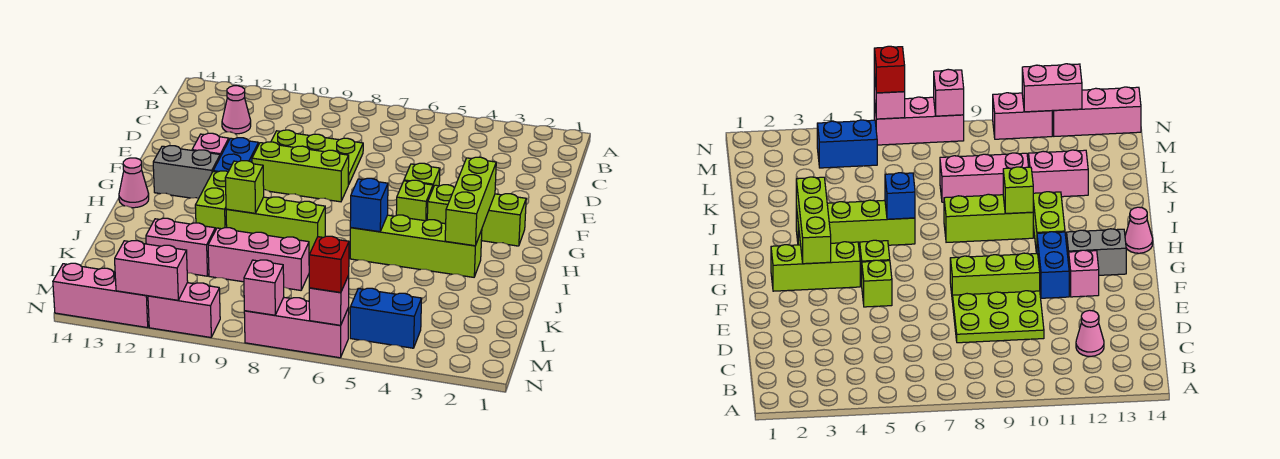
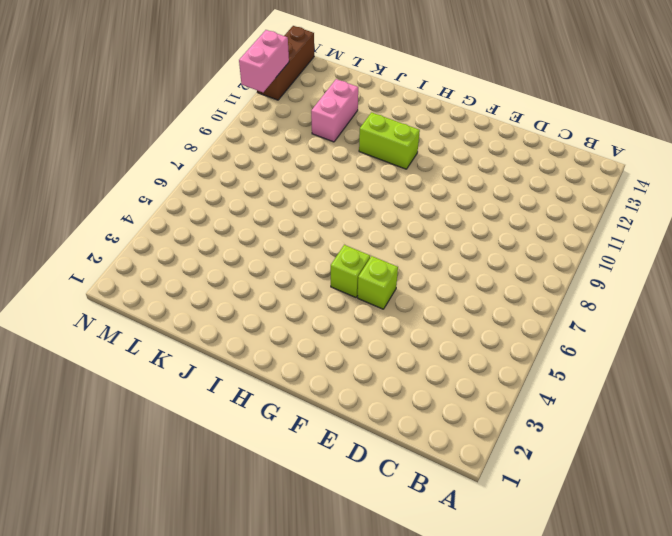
brown 1x3 brick [257,26,314,100] -> pink 1x3 brick [53,263,149,328]
none -> pink 1x1 cone [222,86,251,134]
none -> lime 2x3 plate [271,130,363,185]
none -> lime 1x3 brick [252,142,349,202]

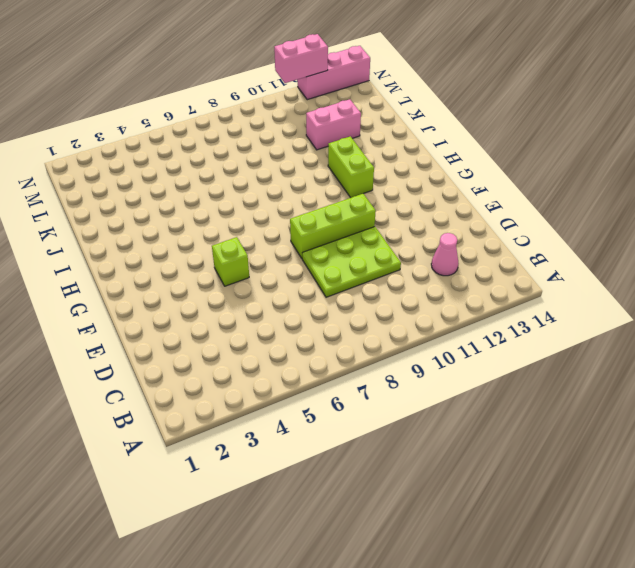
none -> blue 1x2 brick [213,138,259,172]
none -> pink 1x1 brick [192,133,229,156]
none -> lime 1x3 brick [427,185,526,246]

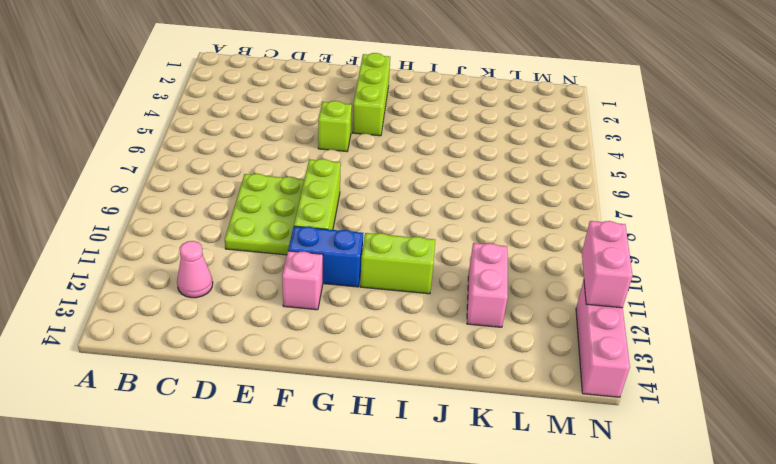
none -> lime 1x1 brick [396,180,433,221]
none -> grey 1x2 brick [153,146,220,199]
none -> pink 1x1 cone [119,158,149,208]

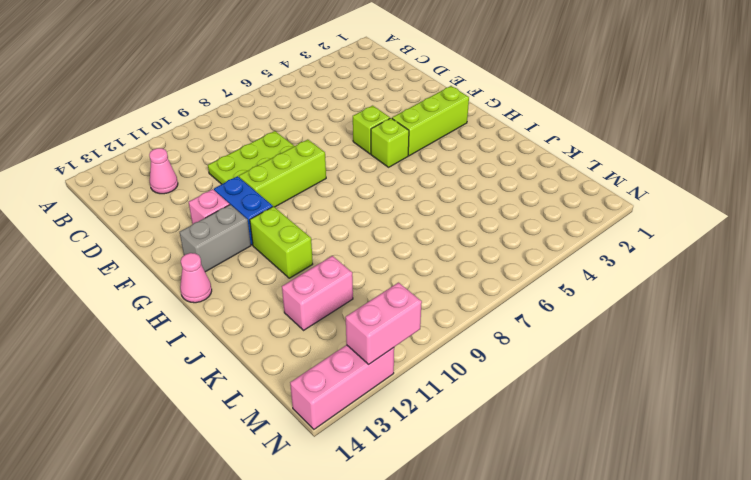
none -> lime 1x4 brick [350,215,482,277]
none -> lime 1x3 brick [226,197,325,253]
none -> pink 1x3 brick [208,228,309,290]

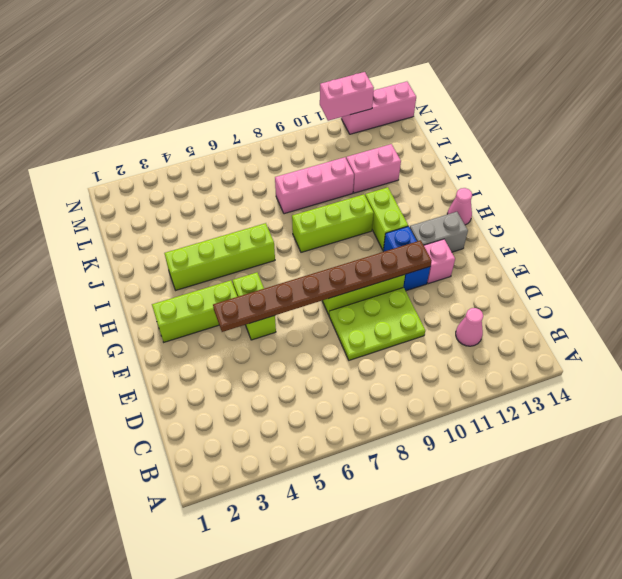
brown 1x8 plate [213,240,432,332] -> none
none -> blue 1x2 brick [350,288,422,348]
none -> pink 1x3 brick [244,297,349,358]
none -> pink 1x2 brick [148,283,220,337]

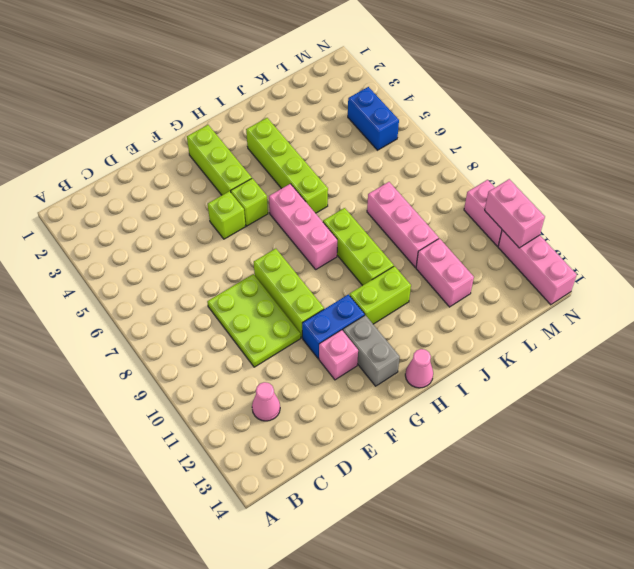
pink 1x3 brick [269,184,337,269] -> pink 1x3 brick moved to [244,297,349,358]
none -> lime 1x3 brick [445,157,496,246]
none -> blue 1x1 brick [350,178,388,232]
none -> lime 1x1 brick [225,161,264,213]

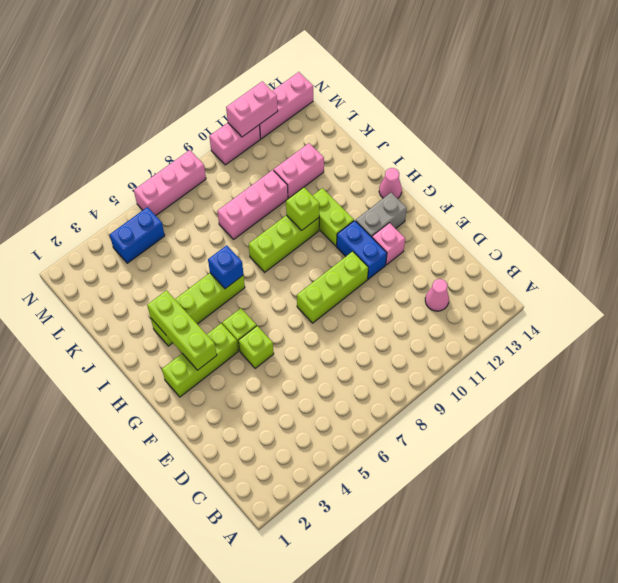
none -> lime 2x3 plate [271,130,363,185]
none -> pink 1x1 brick [309,276,349,325]
none -> pink 1x1 brick [244,260,284,315]

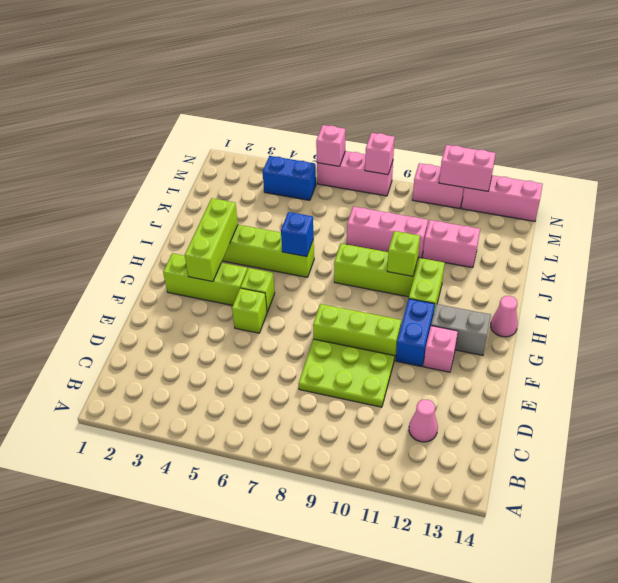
none -> red 1x1 brick [309,236,349,293]

